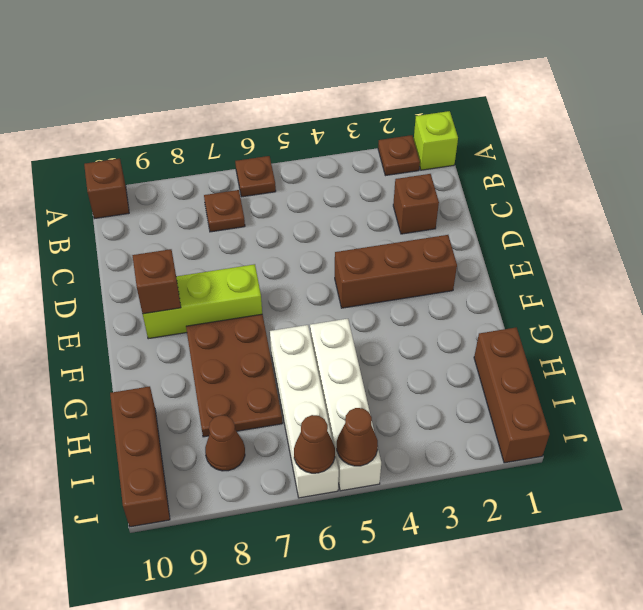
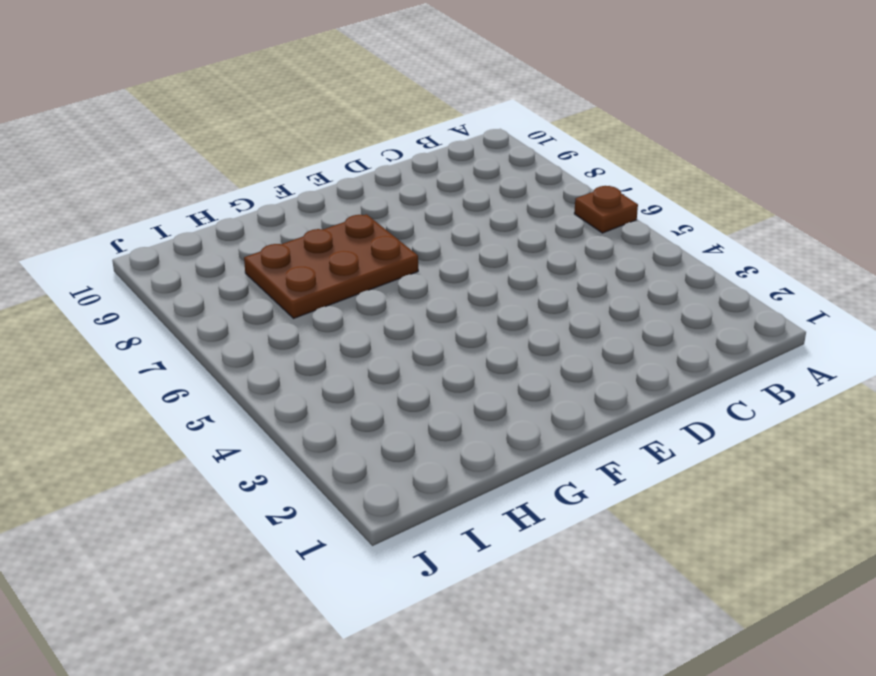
none -> lime 1x1 brick [414,111,458,170]
none -> brown 1x1 plate [378,135,420,176]
none -> brown 1x1 brick [84,159,129,219]

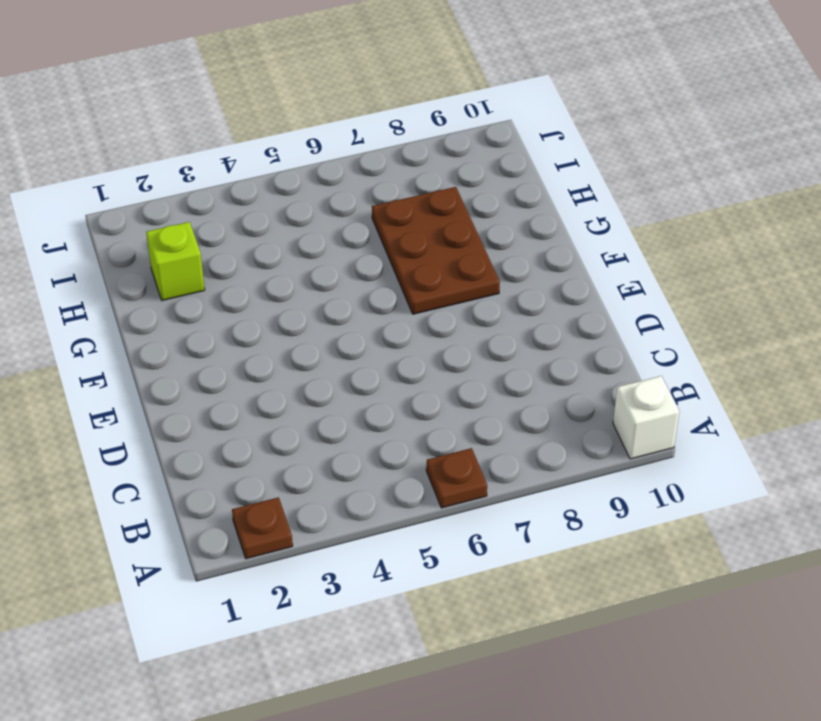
white 1x1 brick [613,376,680,459] -> brown 1x1 brick [84,159,129,219]
lime 1x1 brick [146,222,205,300] -> lime 1x1 brick moved to [414,111,458,170]
none -> brown 1x1 plate [204,190,245,232]
none -> brown 1x1 brick [393,174,439,234]
none -> brown 1x3 brick [335,235,457,308]

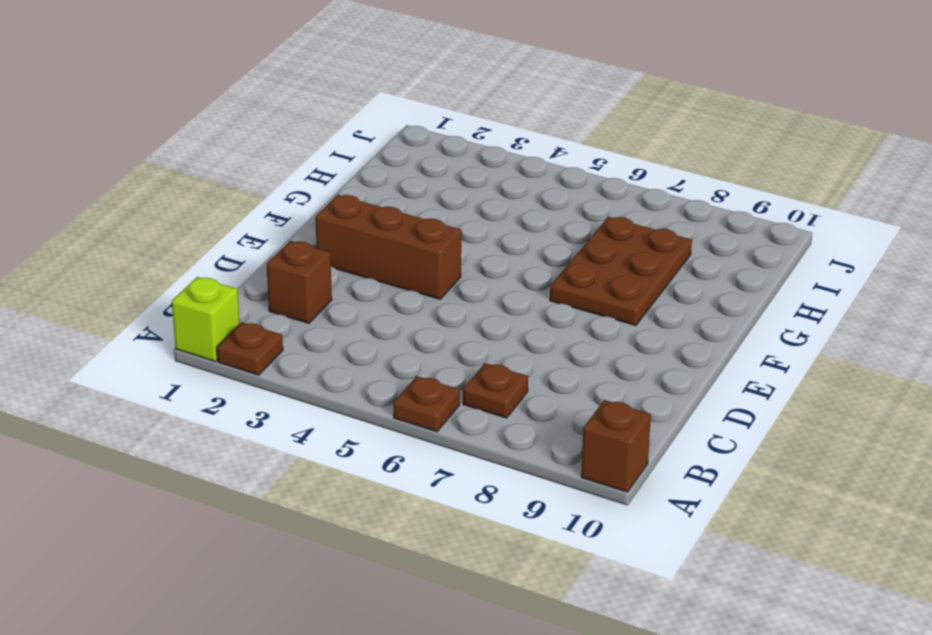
none -> lime 1x3 brick [143,264,262,339]
none -> white 1x4 brick [310,319,381,491]
none -> white 1x4 brick [270,325,339,498]

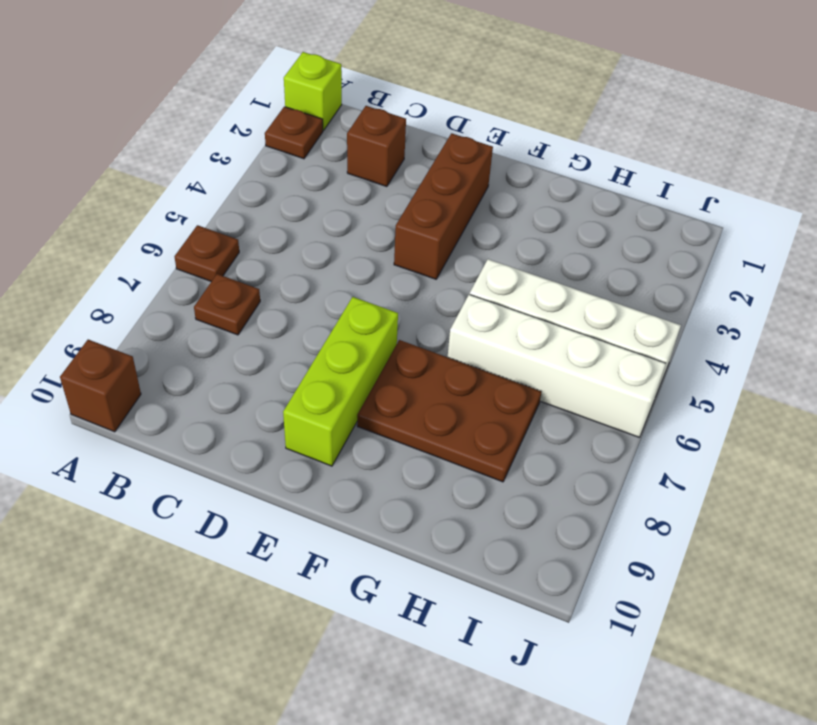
none -> brown 1x3 brick [474,327,550,463]
none -> brown 1x3 brick [110,386,170,527]
none -> brown 1x1 cone [205,415,245,471]

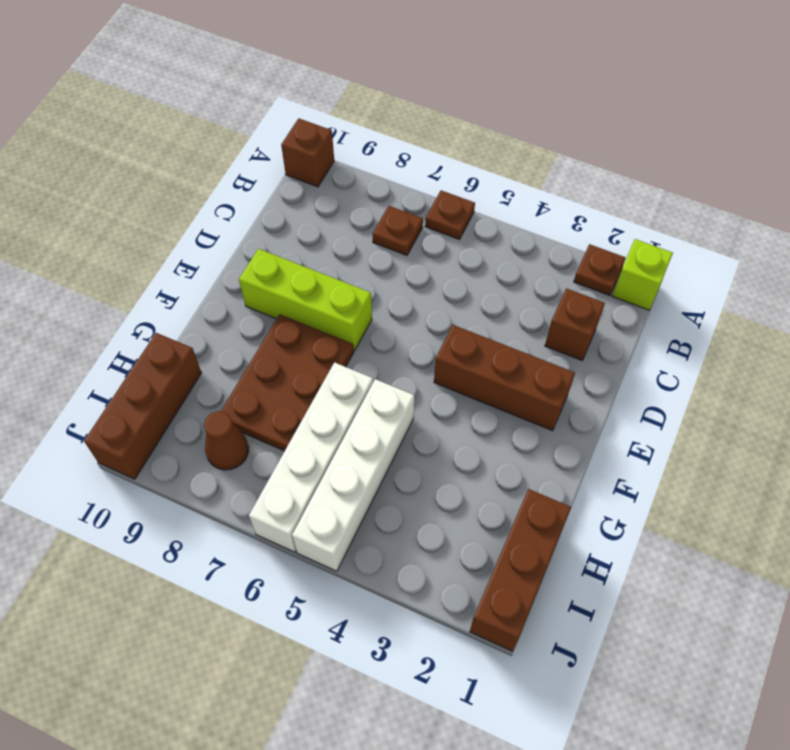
none -> brown 1x1 brick [132,249,181,314]
none -> brown 1x1 cone [337,408,378,466]
none -> brown 1x1 cone [294,415,335,473]

